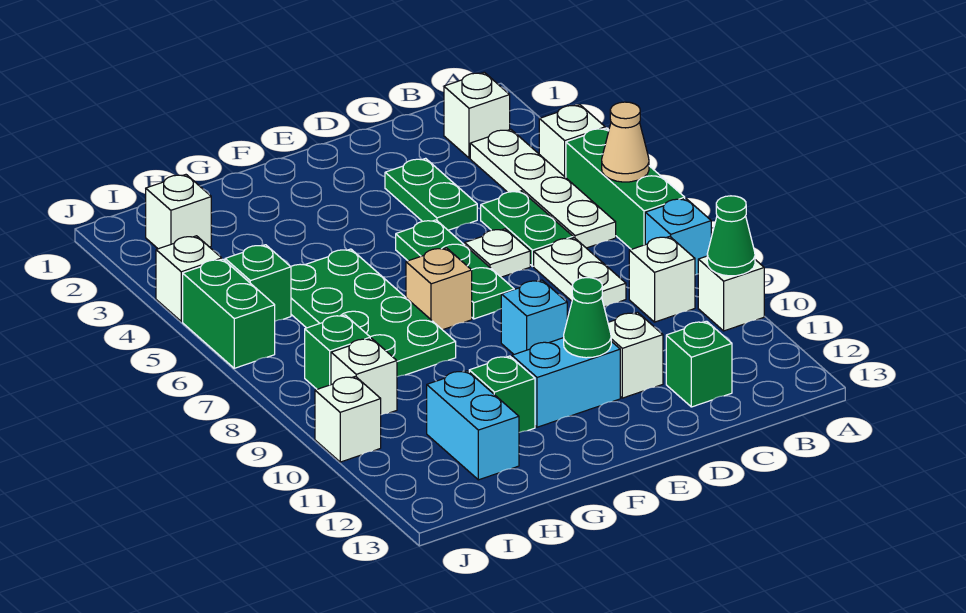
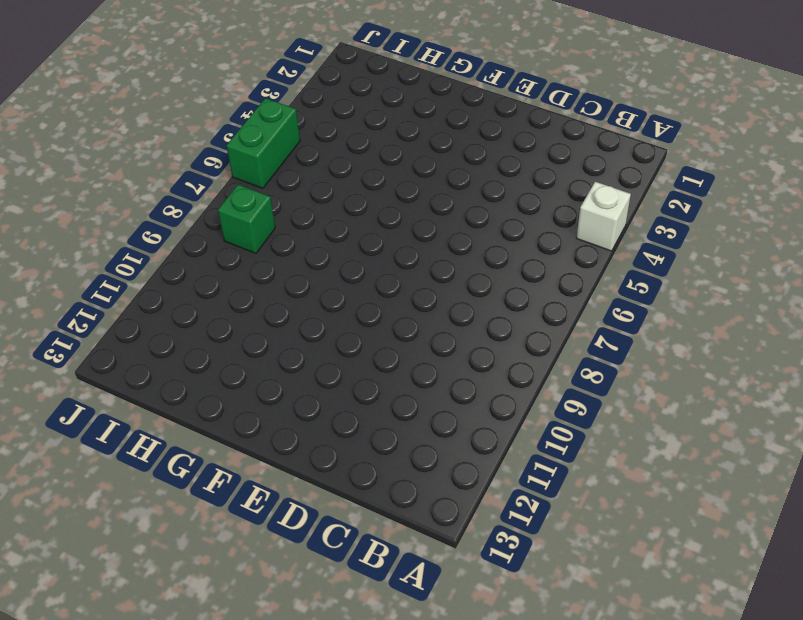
none -> green 1x3 brick [566,128,685,249]
none -> cyan 1x1 brick [645,198,711,275]
none -> white 1x1 brick [698,256,764,331]
none -> white 1x1 brick [444,72,510,158]

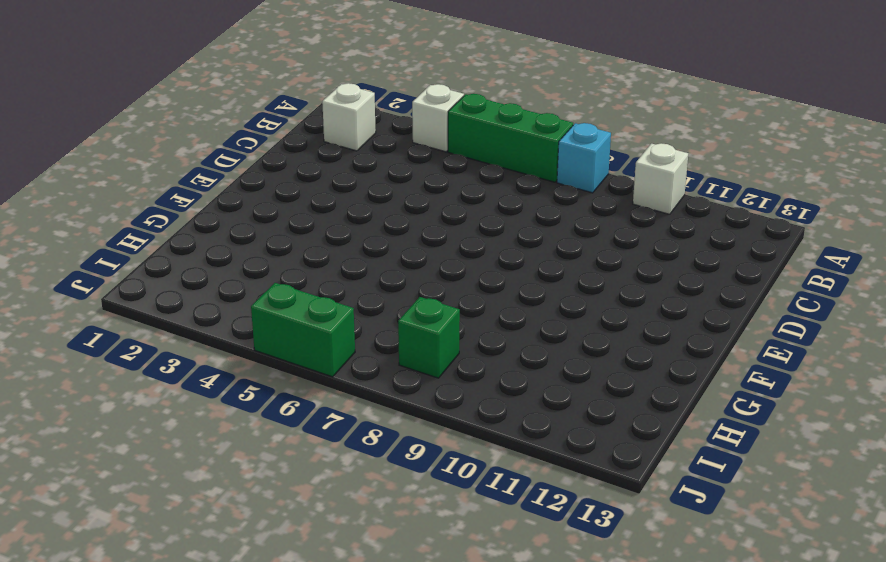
none -> white 1x4 plate [470,129,616,248]
none -> white 1x1 brick [629,236,695,322]
none -> green 1x2 plate [481,191,573,266]
none -> white 1x2 plate [534,238,626,307]

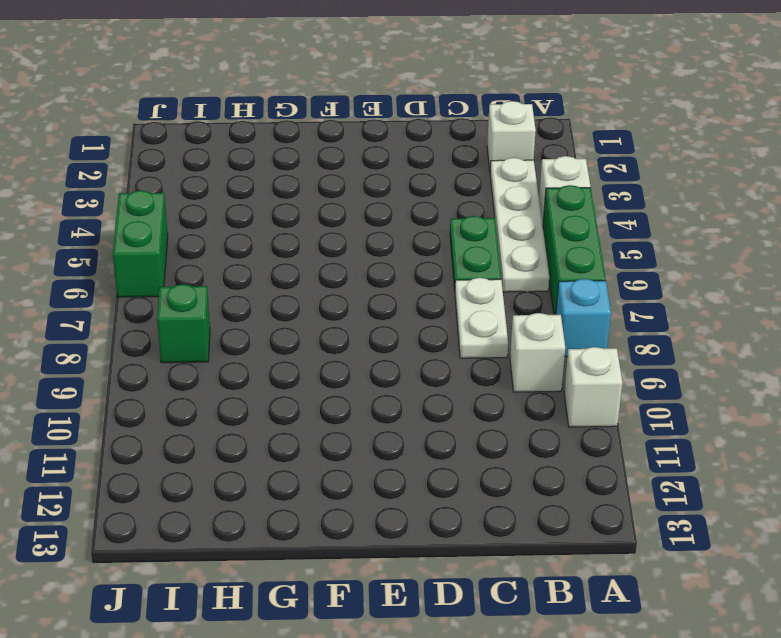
none -> green 1x1 brick [666,321,732,407]
none -> green 1x2 plate [385,158,477,230]
none -> white 1x1 plate [465,229,530,277]
none -> white 1x1 brick [608,312,663,398]

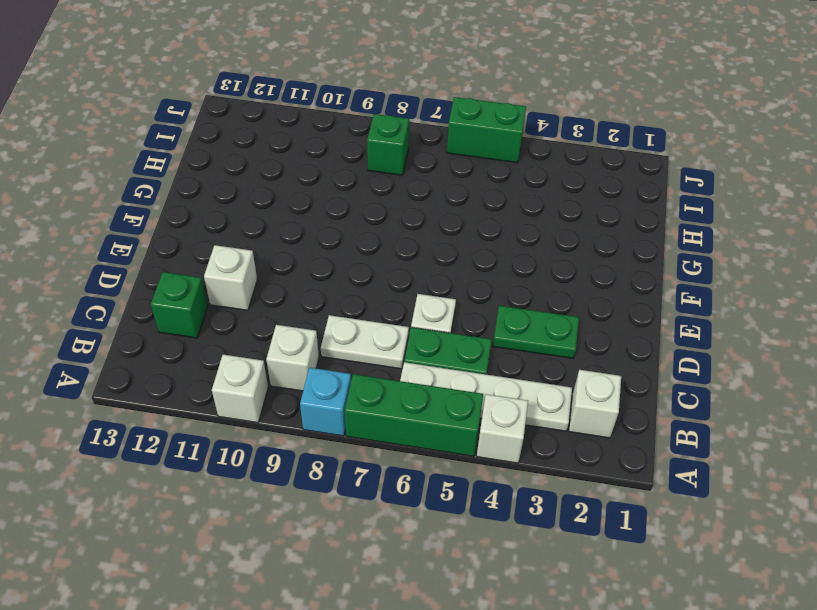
none -> green 1x3 plate [396,220,514,319]
none -> cyan 1x1 brick [501,280,567,354]
none -> cyan 1x2 brick [512,338,620,427]
none -> tan 1x1 brick [406,248,472,330]

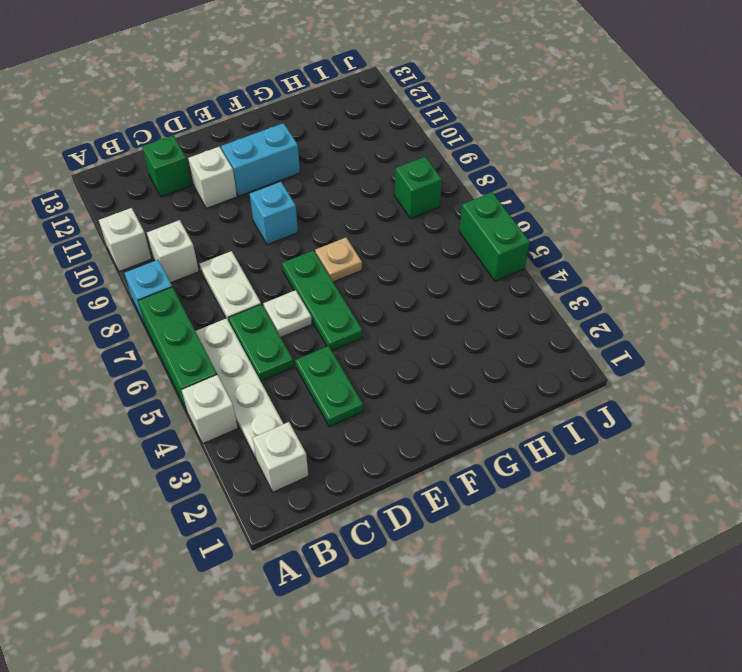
tan 1x1 plate [315,238,362,282] -> tan 1x1 brick [406,248,472,330]
none -> green 2x4 plate [291,249,456,377]
none -> green 1x1 brick [469,356,535,432]
none -> cyan 1x2 brick [427,371,519,480]
none -> white 1x1 brick [146,175,211,249]

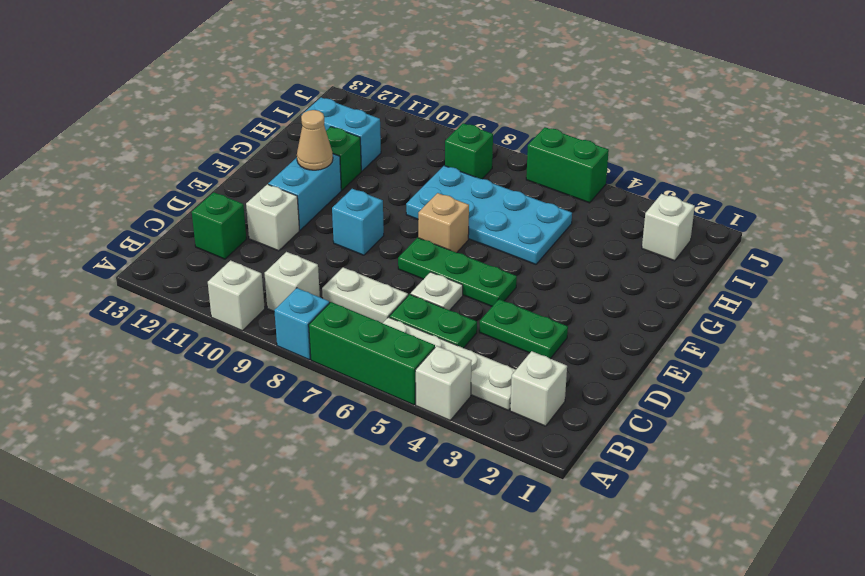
tan 1x1 cone [297,110,333,170] -> tan 1x1 cone moved to [602,102,649,182]
cyan 2x4 plate [406,166,572,264] -> green 2x4 plate [291,249,456,377]
none -> green 1x1 brick [225,245,291,321]
none -> white 1x1 brick [331,338,397,415]
none -> white 1x1 brick [156,236,222,321]
none -> white 1x1 brick [315,376,381,462]

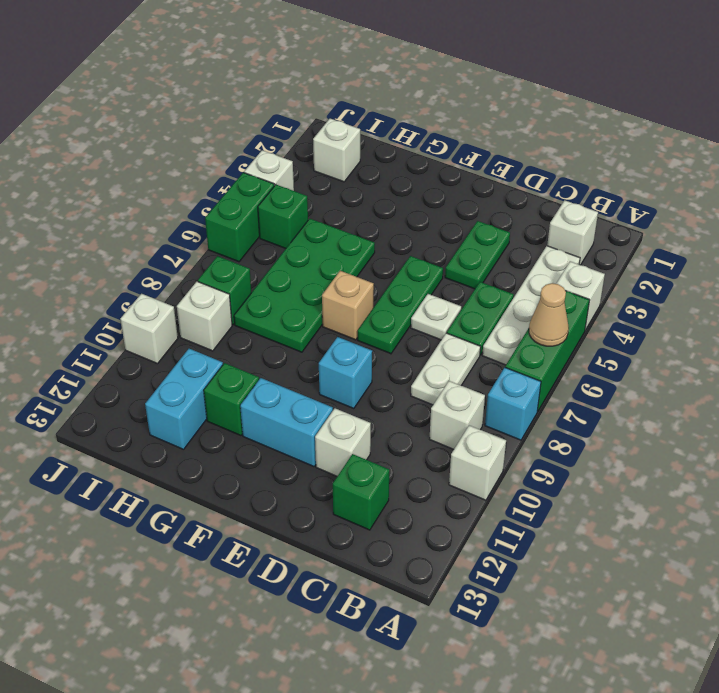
none -> green 1x1 cone [707,196,755,276]
none -> green 1x1 cone [564,278,611,358]

